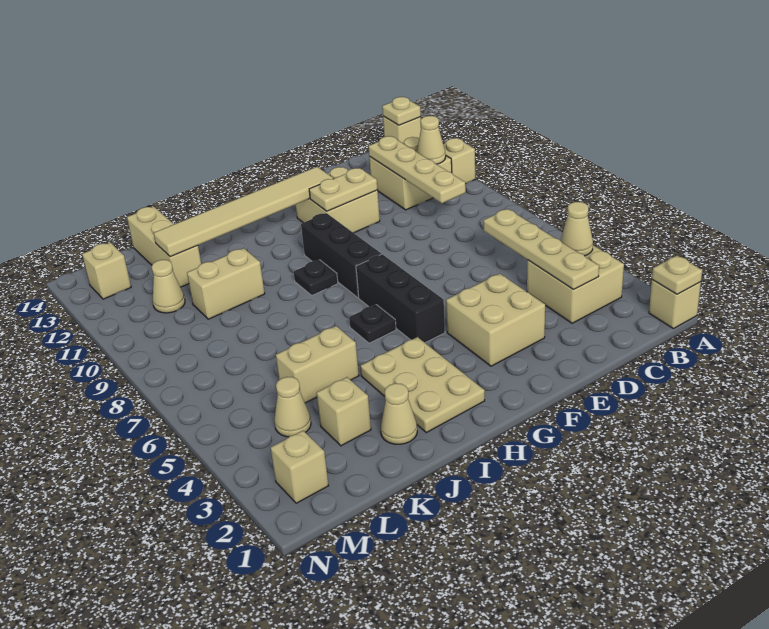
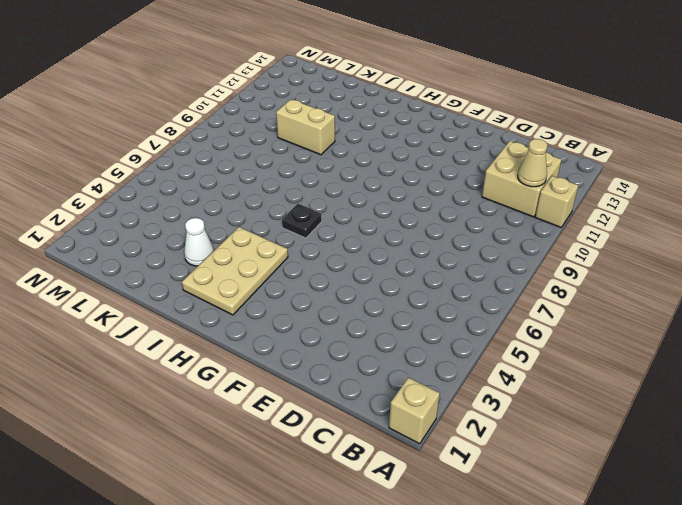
white 1x1 cone [184,218,214,266] -> none
none -> tan 1x1 brick [383,116,421,143]
none -> tan 2x2 brick [527,245,624,323]
none -> tan 2x2 brick [446,273,545,366]

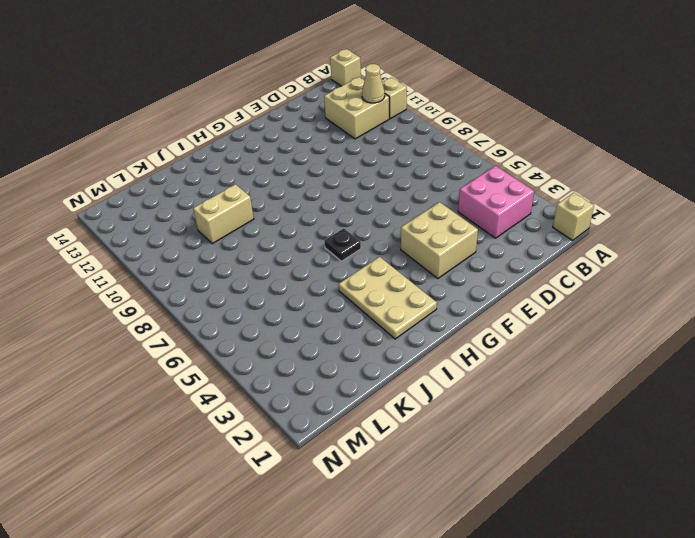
pink 2x2 brick [458,166,534,238] -> tan 2x2 brick [527,245,624,323]
none -> tan 2x2 brick [296,167,380,233]
none -> black 1x3 brick [356,254,445,343]
none -> black 1x3 brick [301,213,381,298]

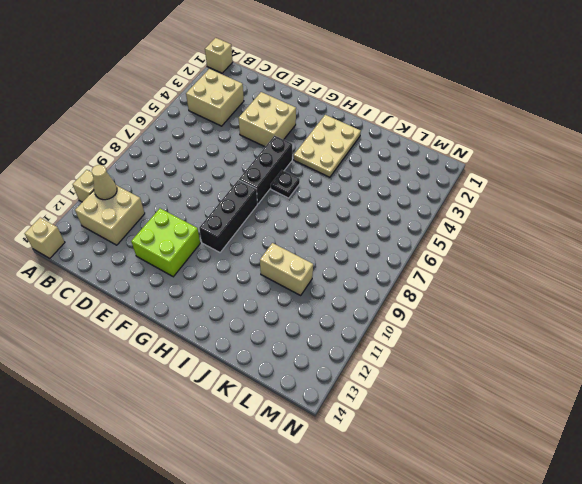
lime 2x2 brick [131,208,200,277] -> tan 2x2 brick [296,167,380,233]
none -> black 1x1 plate [294,260,338,295]
none -> tan 1x1 cone [380,383,417,444]
none -> tan 1x2 brick [276,326,359,403]

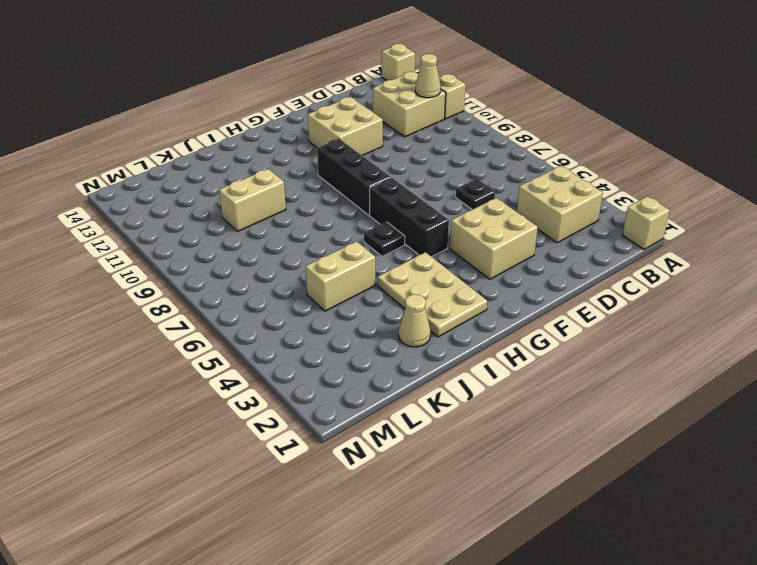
black 1x1 plate [456,179,495,210] -> black 1x1 plate moved to [294,260,338,295]
none -> tan 1x1 brick [317,377,371,446]
none -> tan 1x3 brick [127,206,201,287]
none -> tan 1x1 cone [274,377,311,437]

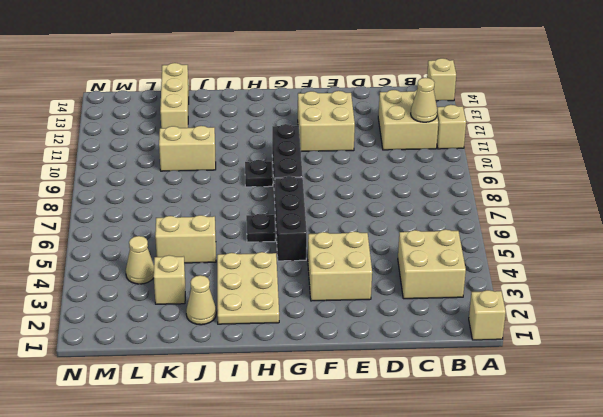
none -> tan 1x1 cone [151,260,185,313]
none -> tan 1x1 brick [271,431,329,503]
none -> tan 1x1 brick [82,242,131,299]

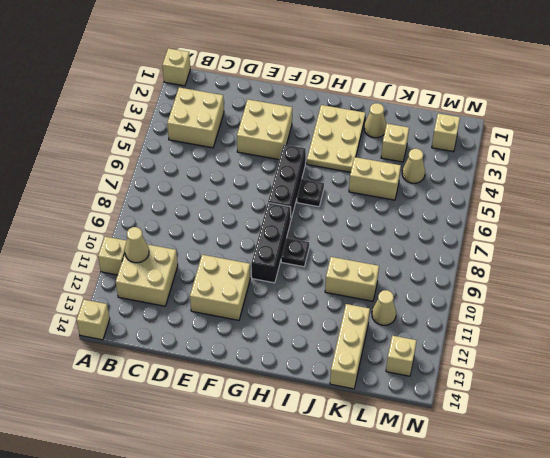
none -> tan 1x1 plate [652,256,702,294]
none -> tan 1x1 plate [382,97,421,125]
none -> tan 1x1 cone [561,202,593,256]

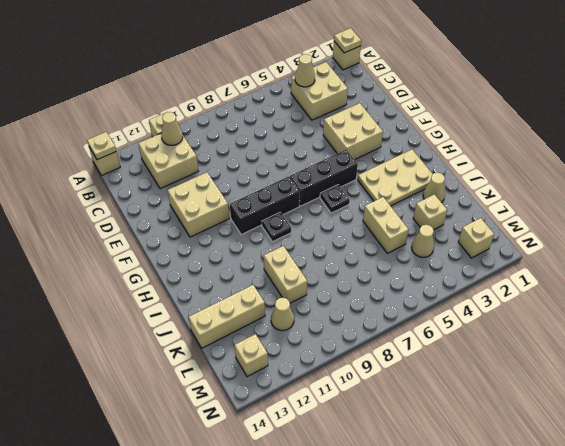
none -> tan 1x4 plate [483,209,599,290]
none -> tan 1x4 plate [368,136,466,203]
none -> tan 1x2 plate [309,168,378,211]

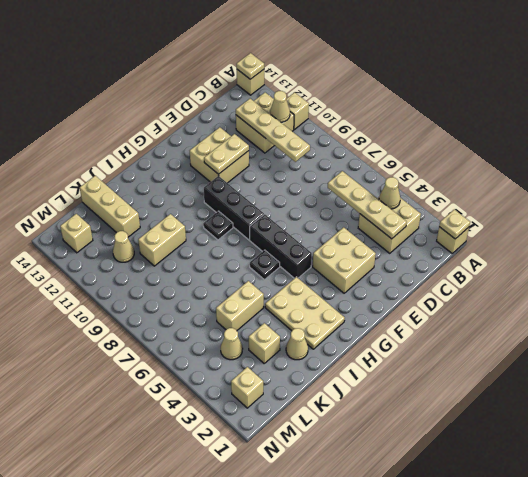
none -> tan 1x6 tile [154,167,333,257]

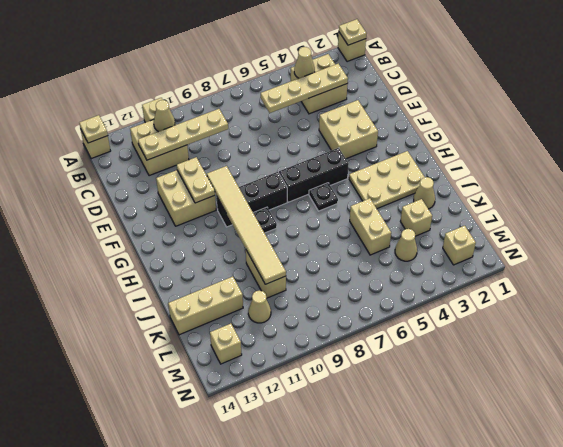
tan 1x6 tile [207,166,286,284] -> tan 1x6 tile moved to [154,167,333,257]

